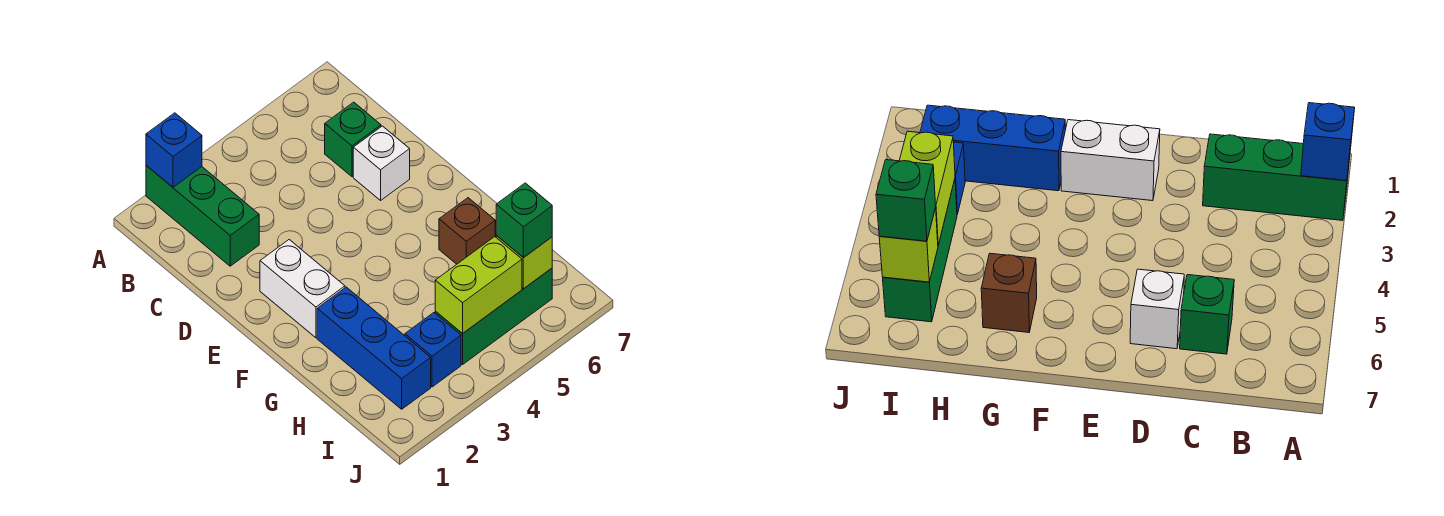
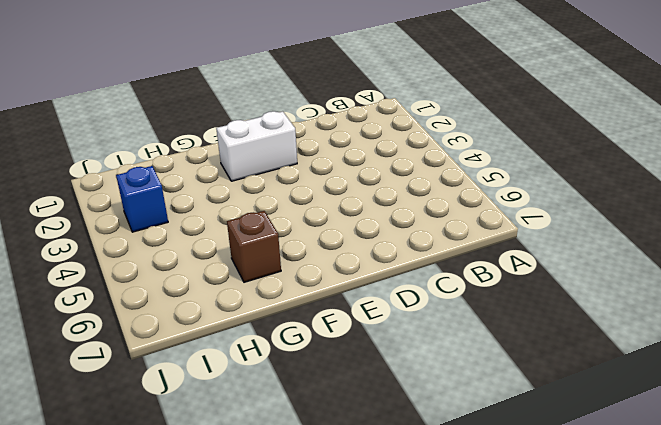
none -> green 1x3 brick [146,165,259,266]
none -> green 1x1 brick [325,102,381,177]
none -> white 1x1 brick [353,126,410,200]

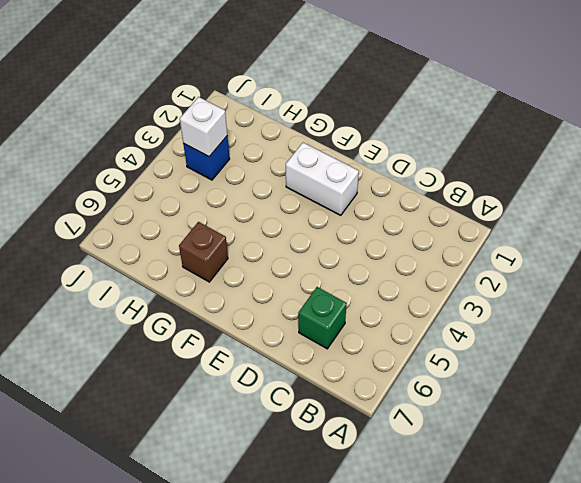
white 1x1 brick [180,97,227,157] -> white 1x1 brick moved to [353,126,410,200]
none -> green 1x3 brick [146,165,259,266]
none -> blue 1x3 brick [317,287,431,409]
none -> green 1x3 brick [435,268,552,364]

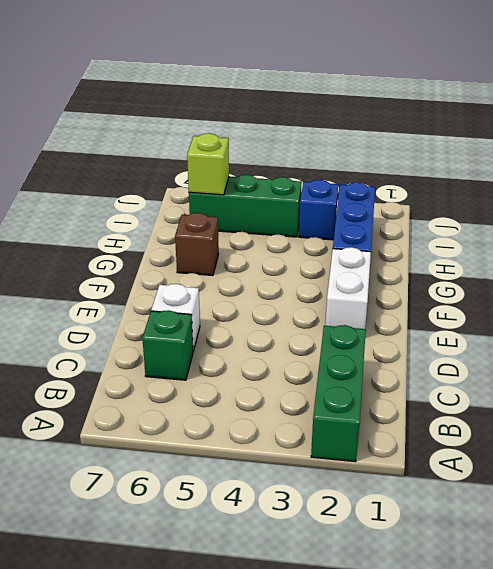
none -> blue 1x1 brick [146,113,202,187]
none -> lime 1x2 brick [435,237,522,334]
none -> green 1x1 brick [496,183,552,258]

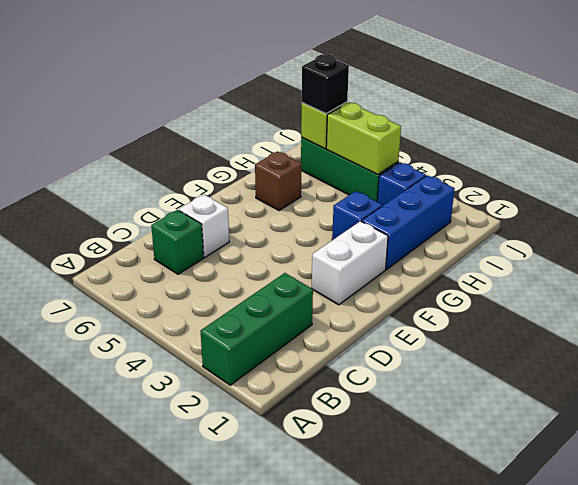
blue 1x1 brick [332,191,382,240] -> blue 1x1 brick moved to [146,113,202,187]
black 1x1 brick [302,54,349,114] -> green 1x1 brick [496,183,552,258]

